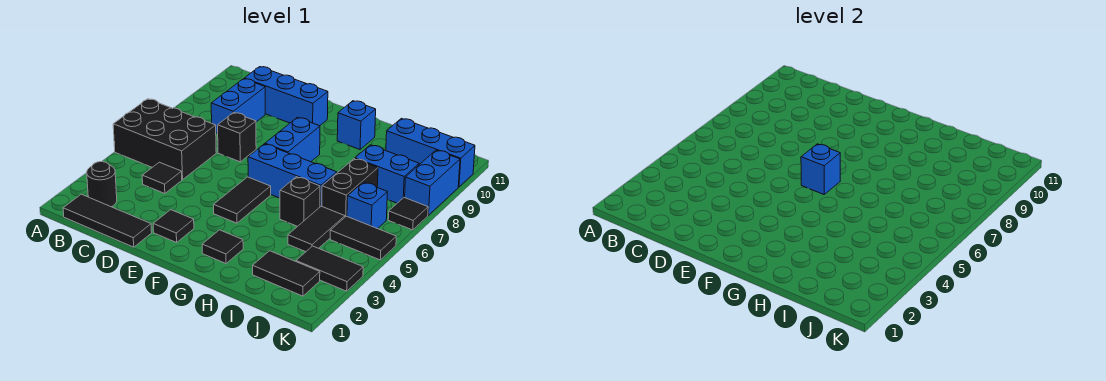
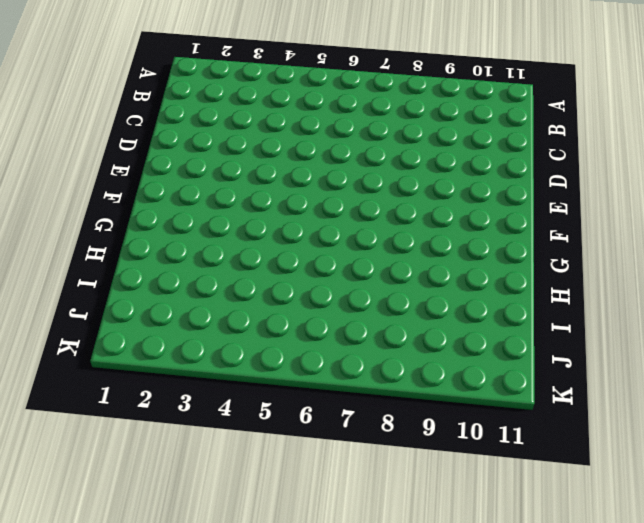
none -> black 2x3 brick [113,99,216,180]
none -> black 1x3 tile [63,194,152,247]
none -> black 1x1 round brick [87,162,117,207]

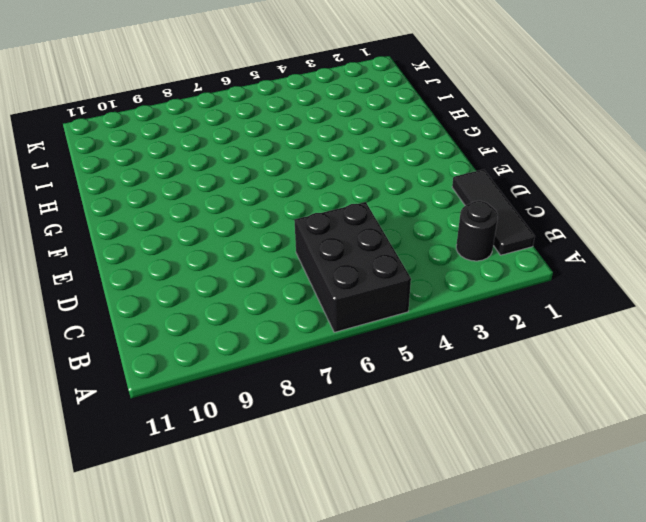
none -> black 1x1 tile [142,162,182,194]
none -> blue 1x2 brick [211,79,265,133]
none -> blue 1x3 brick [244,67,328,126]

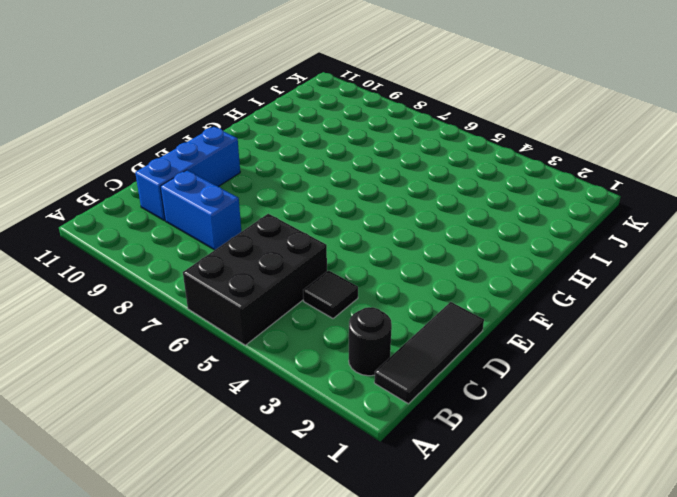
none -> black 1x1 brick [218,112,256,162]
none -> black 1x1 tile [153,210,194,243]
none -> black 1x2 tile [214,177,271,223]

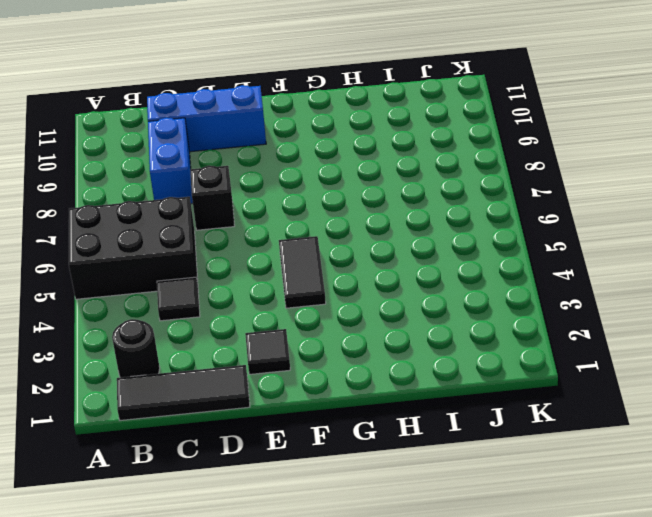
none -> blue 1x3 brick [248,144,337,207]
none -> blue 1x2 brick [265,117,320,162]
none -> black 1x1 tile [202,230,243,263]

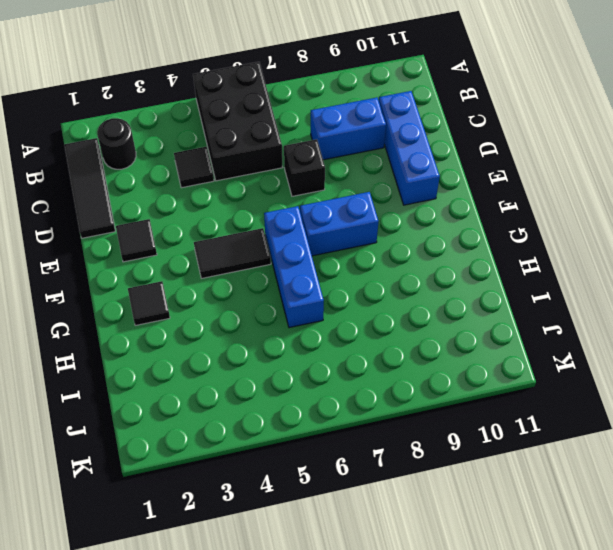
none -> blue 1x1 brick [337,101,376,150]
none -> black 1x1 brick [280,177,320,226]
none -> black 1x2 tile [253,251,320,296]

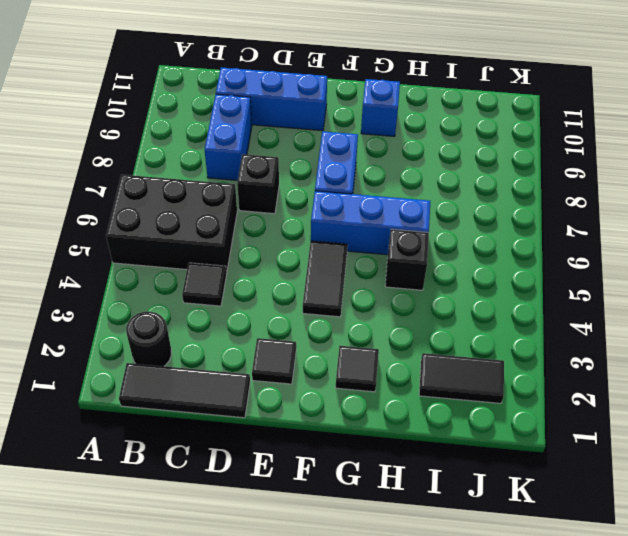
none -> black 1x2 tile [288,206,345,252]
none -> black 1x2 brick [322,159,378,217]
none -> blue 1x2 brick [355,145,419,203]

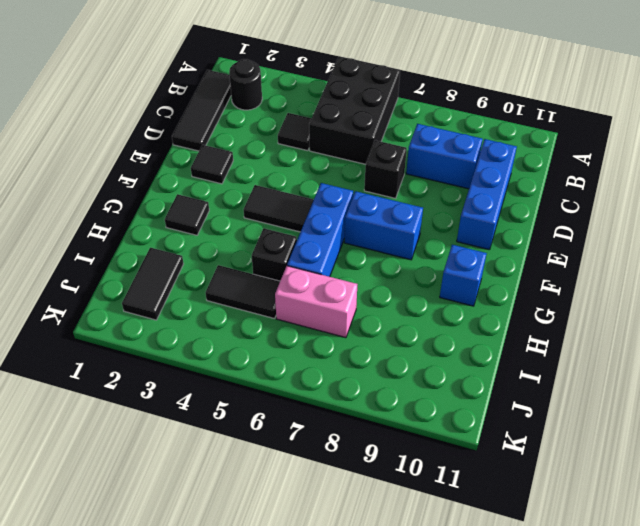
pink 1x2 brick [275,266,357,338] -> black 1x2 brick [322,159,378,217]
none -> blue 1x2 brick [355,145,419,203]
none -> blue 1x3 brick [386,118,475,187]
none -> black 1x2 tile [296,246,363,291]

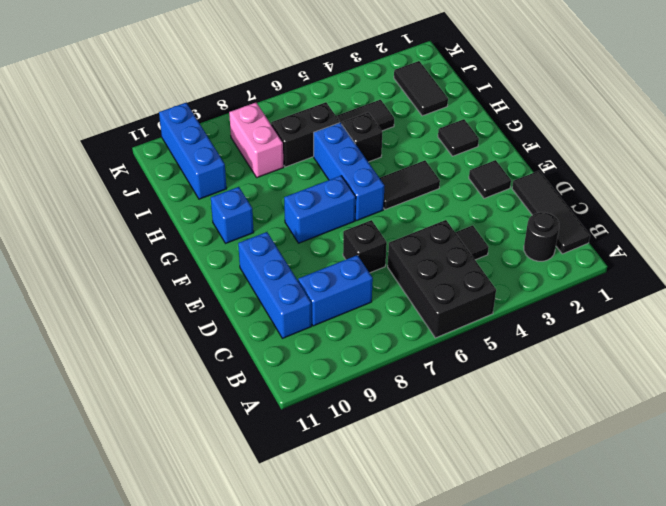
pink 1x2 brick [229,103,284,178] -> blue 1x2 brick [355,145,419,203]
none -> black 1x2 tile [296,246,363,291]
none -> black 1x2 tile [330,216,396,260]
none -> blue 1x1 brick [347,182,387,229]

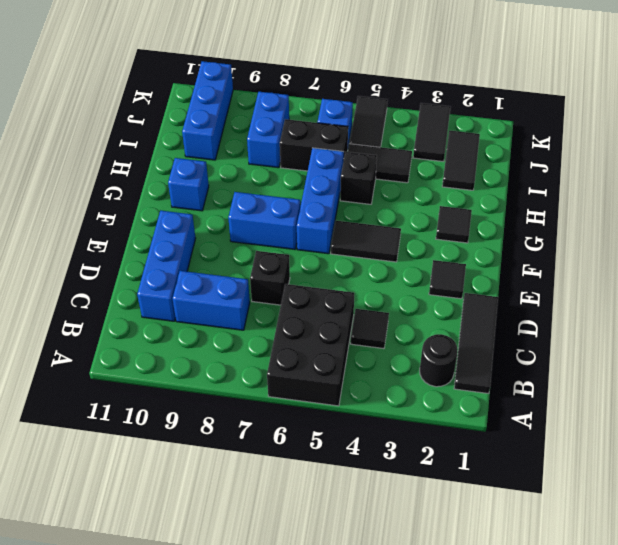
none -> black 1x1 tile [388,197,428,230]
none -> blue 1x2 brick [405,150,460,215]
none -> blue 1x1 brick [801,144,840,194]

